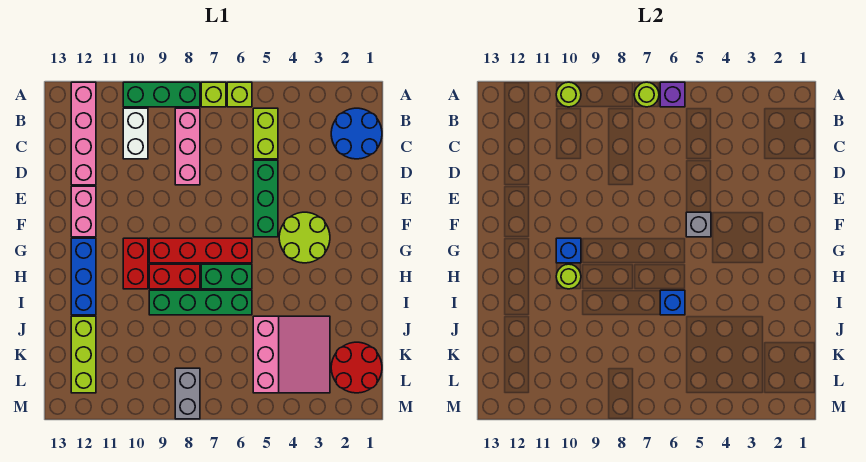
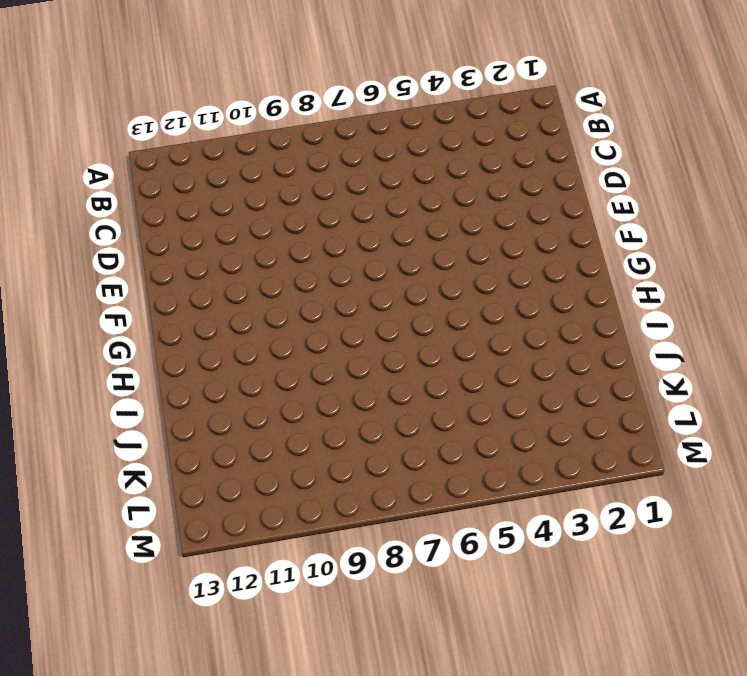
none -> lime 1x1 brick [227,82,252,107]
none -> lime 1x1 brick [201,82,226,107]
none -> green 1x3 brick [123,82,200,107]

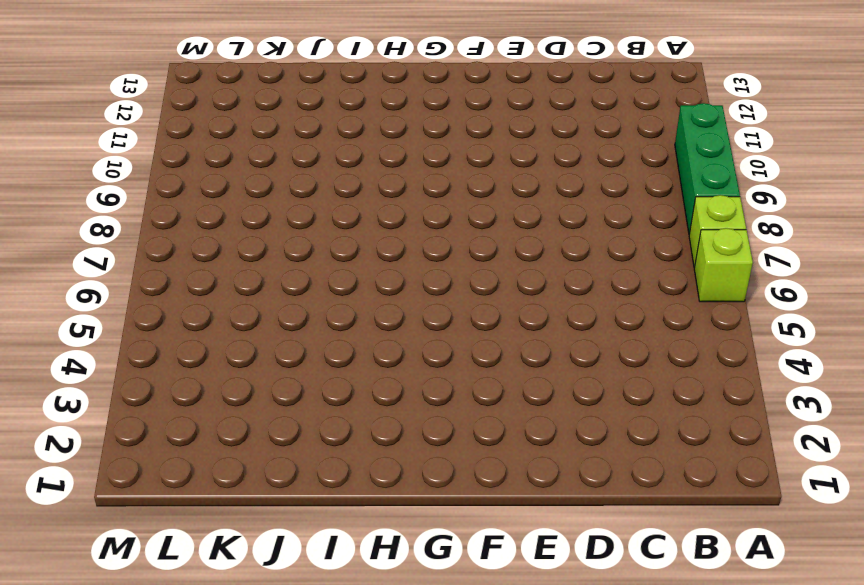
none -> pink 1x4 brick [71,82,96,185]
none -> blue 2x2 round brick [331,108,382,159]
none -> lime 1x2 brick [253,108,278,159]

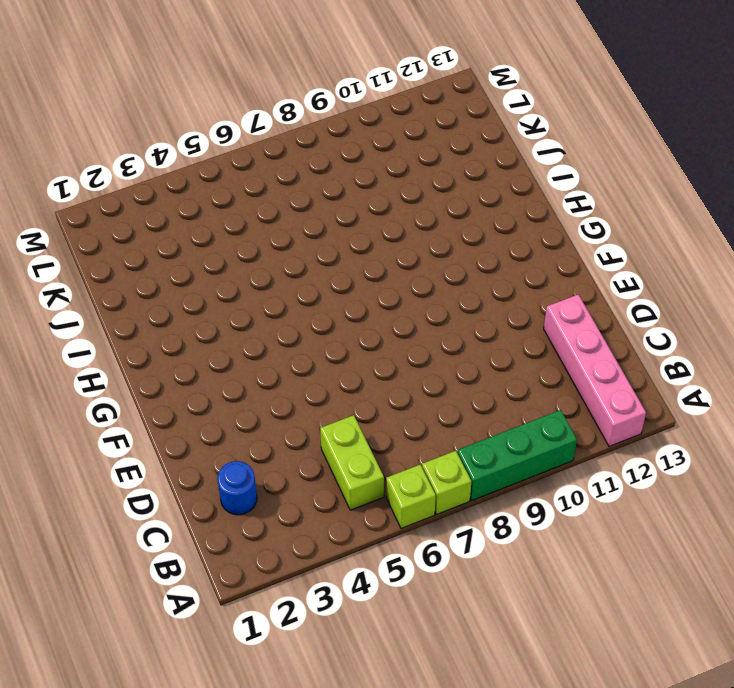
blue 1x1 round brick [217,461,257,515] -> blue 2x2 round brick [331,108,382,159]
none -> pink 1x3 brick [175,108,200,185]
none -> white 1x2 brick [123,108,148,159]
none -> green 1x3 brick [253,160,278,237]

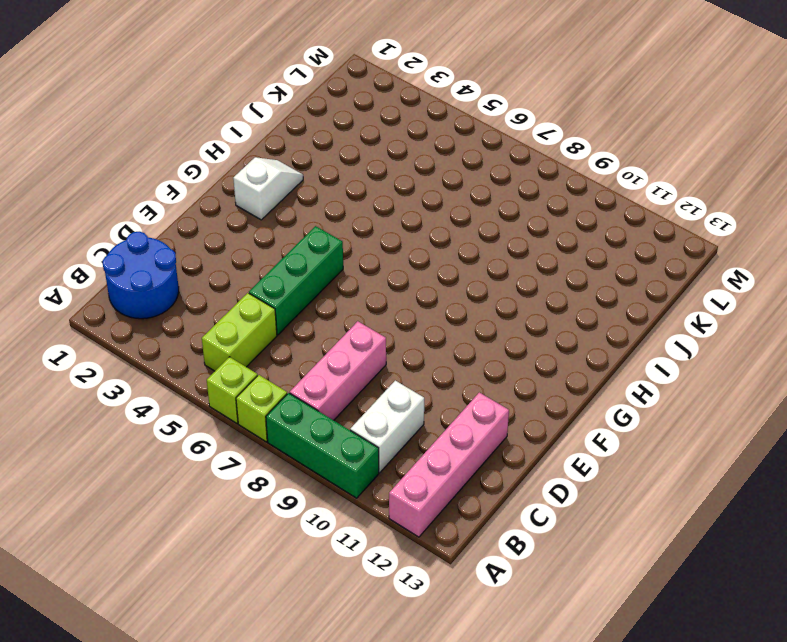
white 1x2 slope [233,157,303,220] -> none
none -> pink 1x2 brick [71,186,96,237]
none -> lime 2x2 round brick [279,212,330,263]
none -> red 1x4 brick [149,238,252,263]

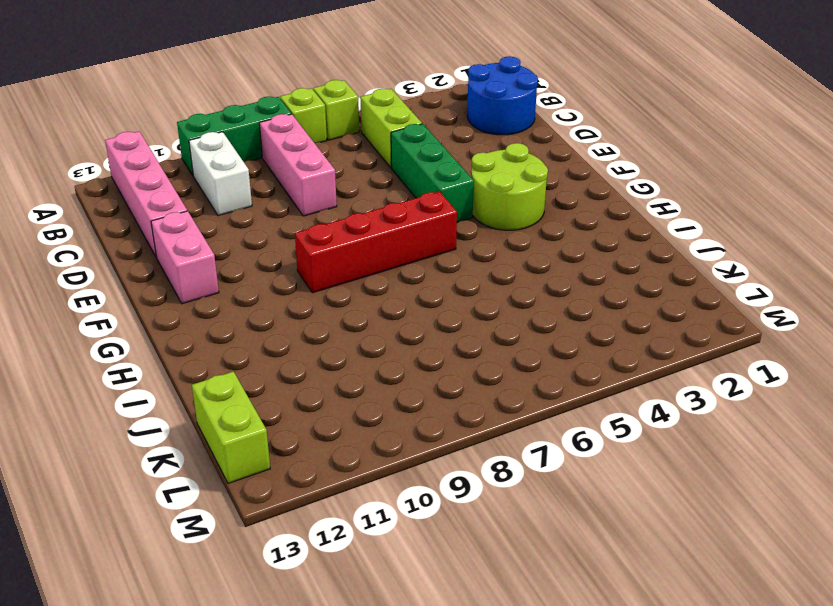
lime 1x2 brick [192,372,270,483] -> none
none -> red 1x2 brick [123,238,148,289]
none -> blue 1x3 brick [71,238,96,315]
none -> green 1x2 brick [201,264,252,289]

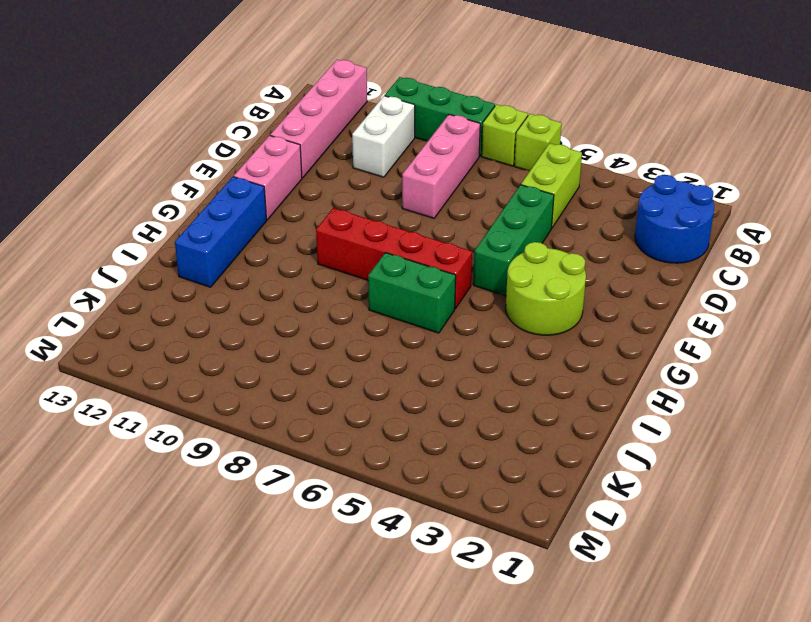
none -> red 1x2 brick [123,238,148,289]
none -> red 1x2 brick [149,264,200,289]
none -> green 1x4 brick [149,290,252,315]

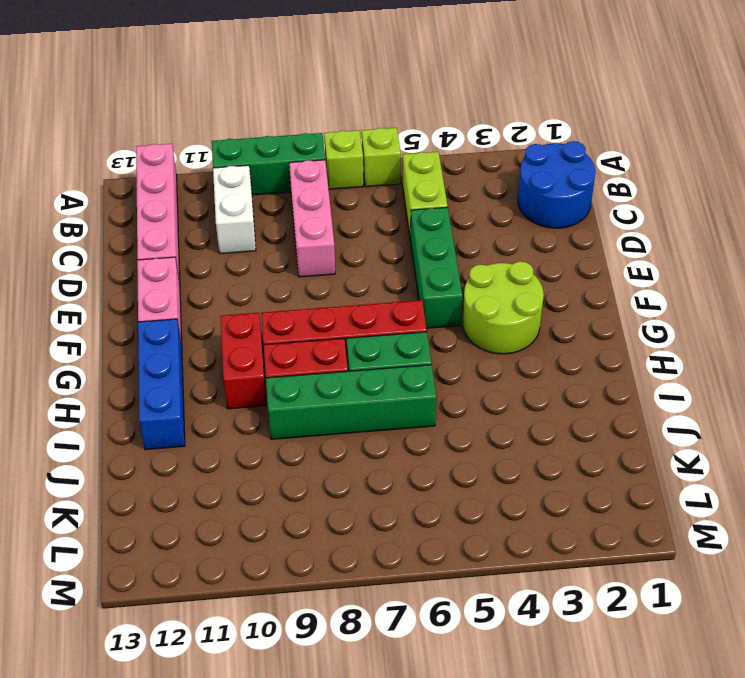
none -> pink 3x3 slope [253,316,330,393]
none -> lime 1x3 brick [71,316,96,393]
none -> red 2x2 round brick [331,342,382,393]

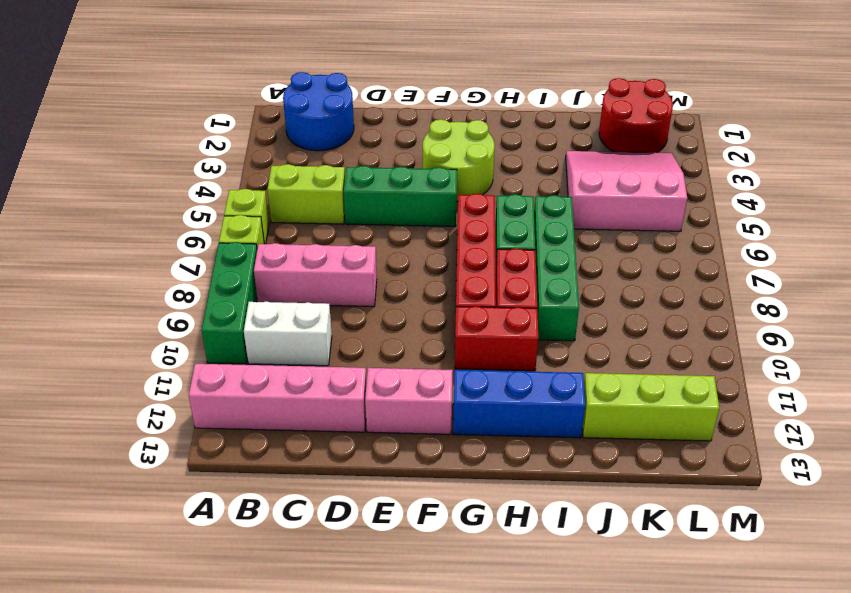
none -> grey 1x2 brick [175,368,200,419]
none -> purple 1x1 brick [660,82,685,107]
none -> lime 1x1 round brick [634,82,659,107]

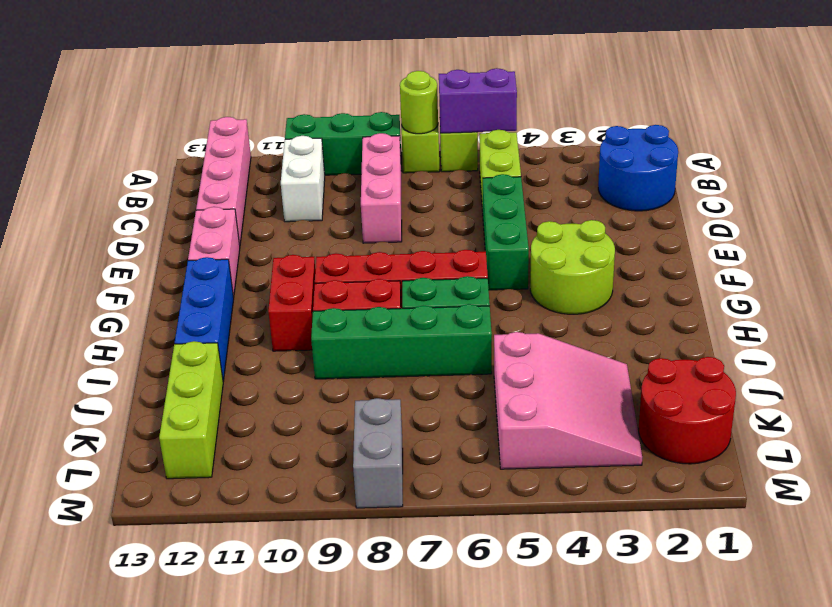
purple 1x2 brick [439,68,517,133] -> purple 1x1 brick [660,82,685,107]
none -> lime 1x1 round brick [556,82,581,107]
none -> grey 1x1 brick [686,212,711,237]
none -> blue 1x1 brick [556,238,581,263]

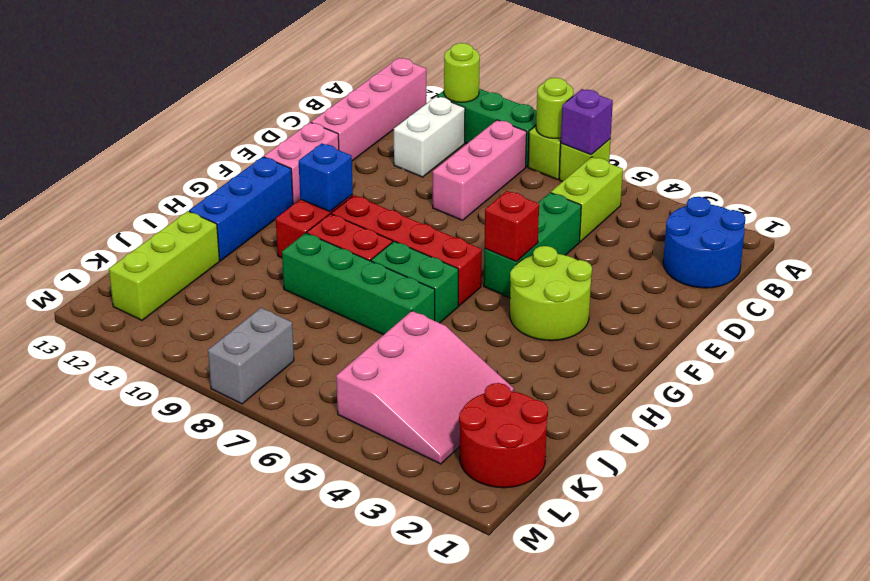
red 1x1 brick [484,191,539,262] -> grey 1x1 brick [686,212,711,237]
none -> lime 1x1 round brick [556,264,581,289]
none -> blue 1x1 brick [660,290,685,315]

